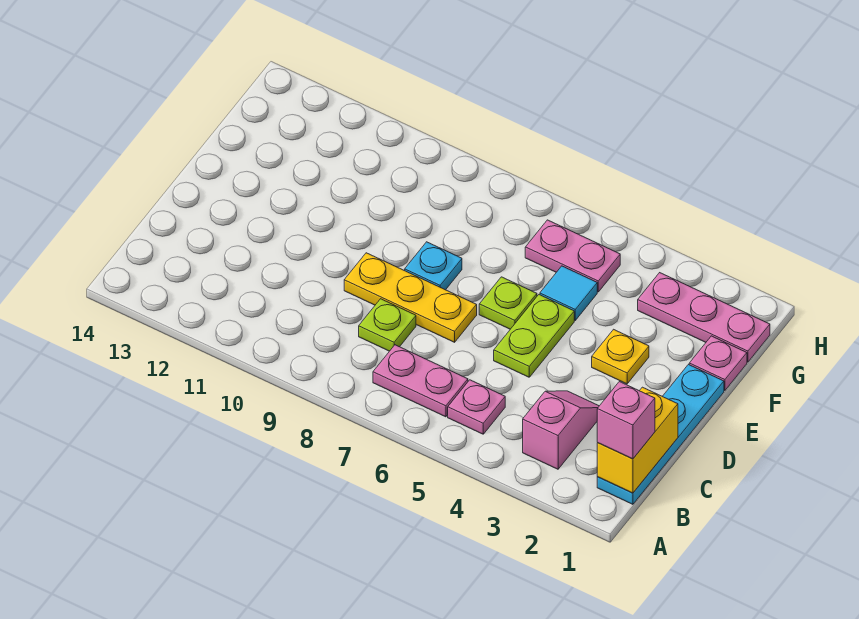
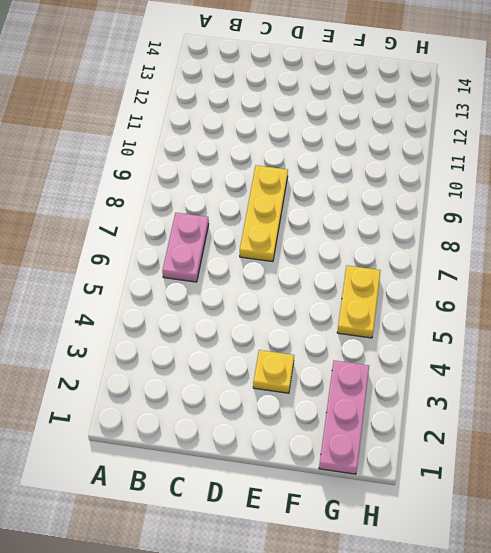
yellow 1x2 plate [337,266,381,338] -> pink 1x2 plate [525,220,620,292]
none -> cyan 1x4 plate [597,365,724,504]
none -> pink 1x2 slope [523,391,599,469]
none -> pink 1x1 plate [448,380,505,434]

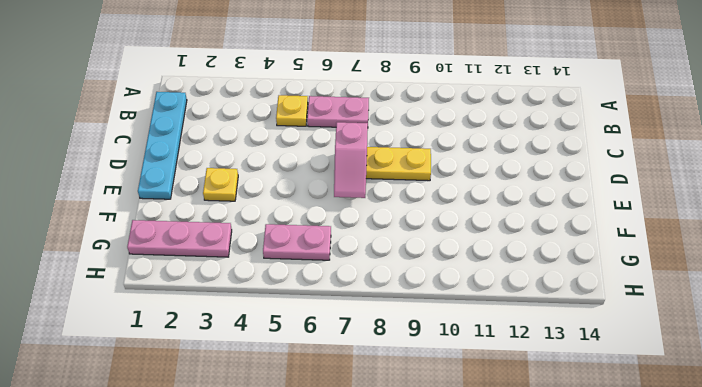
yellow 1x1 plate [276,95,308,126] -> pink 1x1 plate [448,380,505,434]
pink 1x2 slope [334,122,368,198] -> pink 1x2 slope moved to [523,391,599,469]
none -> lime 1x1 plate [359,299,416,351]
none -> lime 1x2 plate [494,295,574,377]
none -> lime 1x1 plate [479,277,537,329]

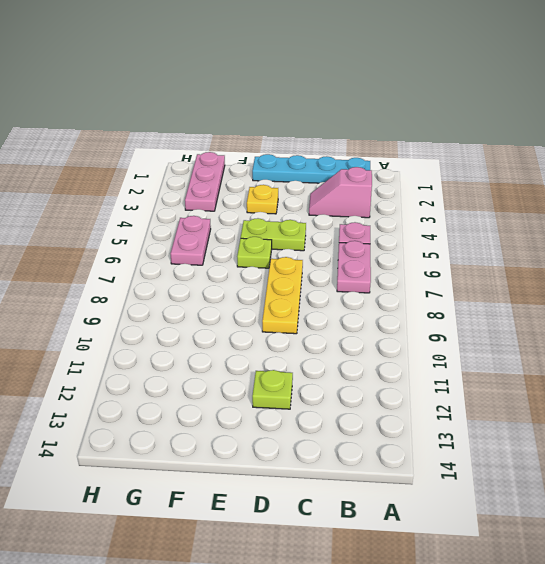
lime 1x1 plate [252,370,293,409] -> lime 1x1 plate moved to [359,299,416,351]
none -> cyan 1x1 plate [405,242,462,290]
none -> pink 1x1 plate [689,336,747,390]
none -> cyan 1x1 tile [540,266,597,320]

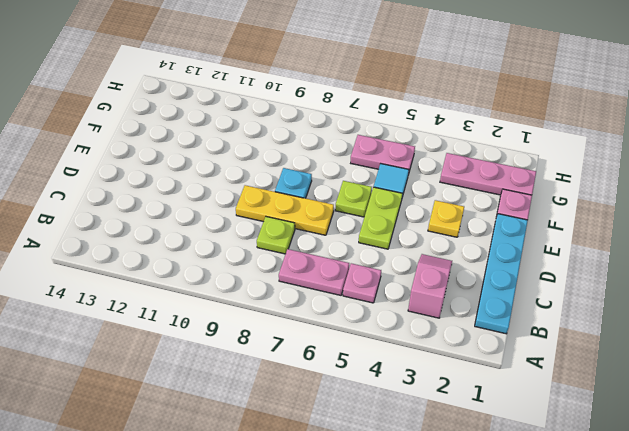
none -> yellow 1x2 brick [597,387,678,493]
none -> pink 1x1 brick [597,382,655,459]

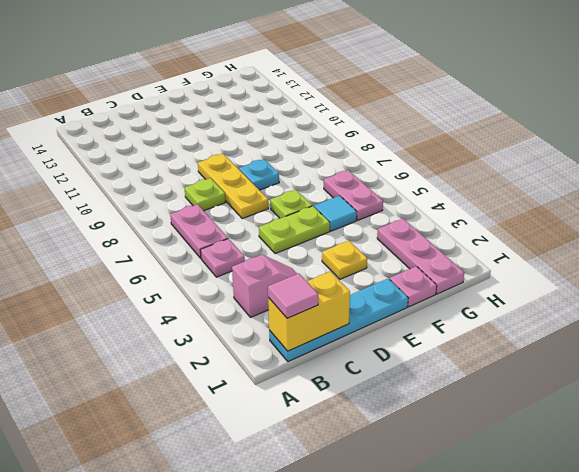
pink 1x1 tile [268,273,318,318] -> pink 1x1 brick [597,382,655,459]

